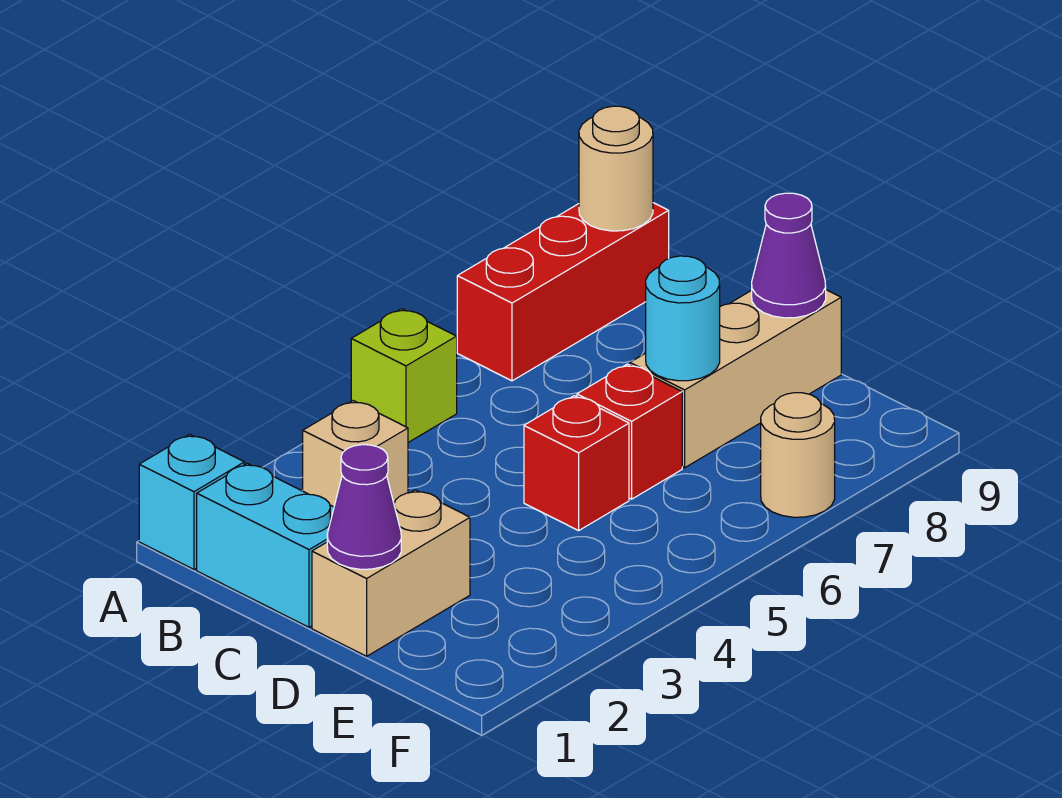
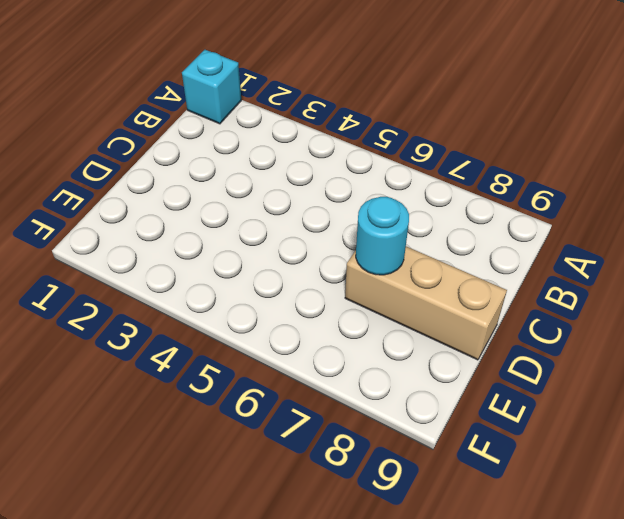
none -> lime 1x1 brick [351,309,457,442]
none -> red 1x3 brick [457,203,669,381]
none -> cyan 1x2 brick [197,463,334,627]

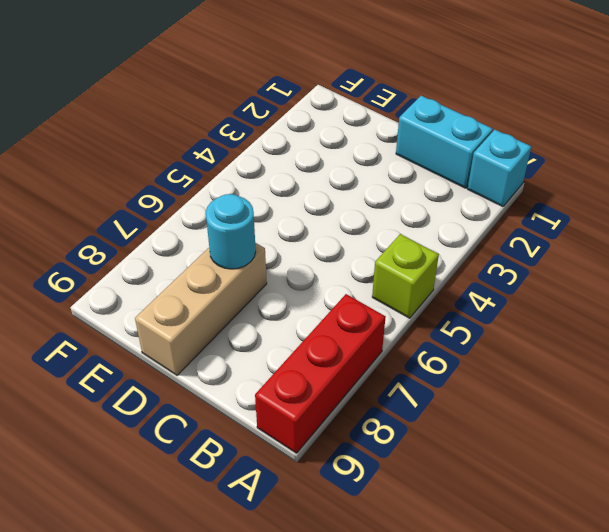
none -> tan 1x1 brick [303,401,408,507]
none -> tan 1x2 brick [312,490,470,656]
none -> red 1x1 brick [524,396,629,531]

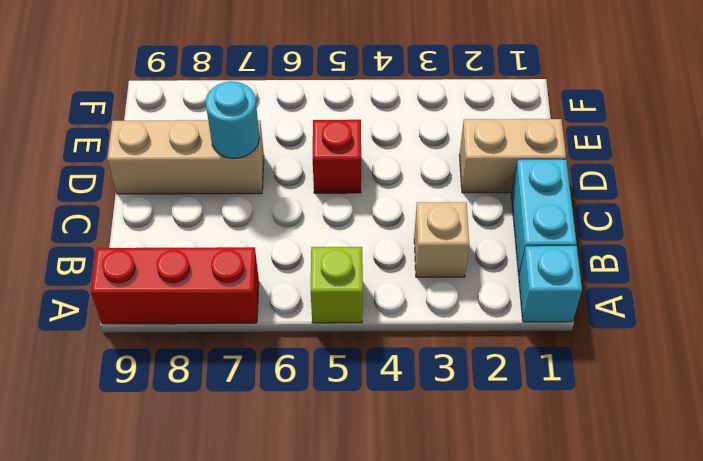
none -> red 1x1 brick [577,364,682,499]
none -> tan 1x1 round brick [761,393,835,517]
none -> tan 1x1 round brick [579,106,653,231]

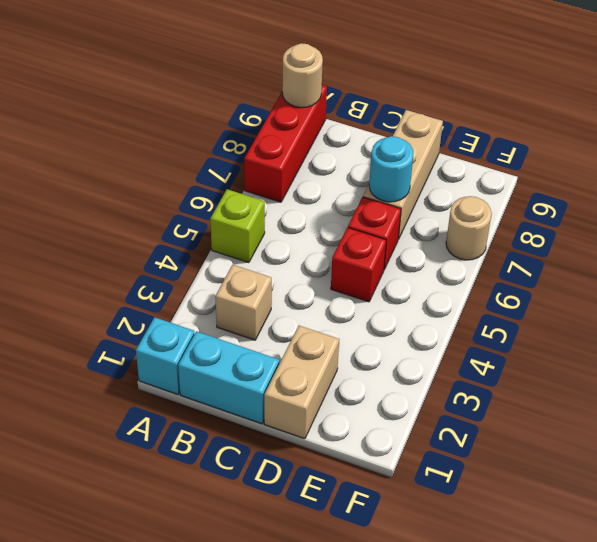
none -> purple 1x1 cone [327,445,401,569]
none -> purple 1x1 cone [752,193,826,318]

